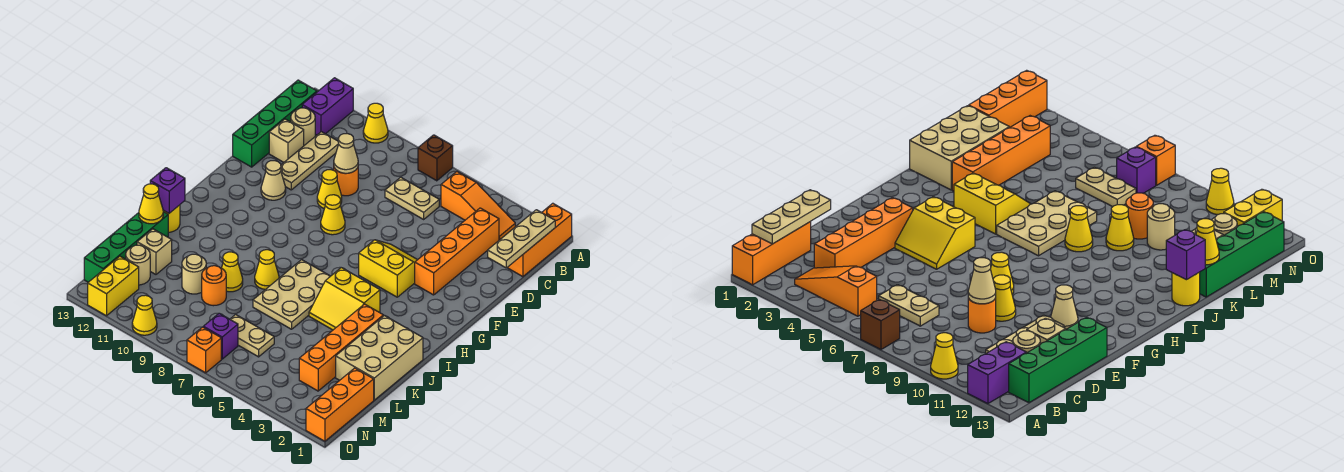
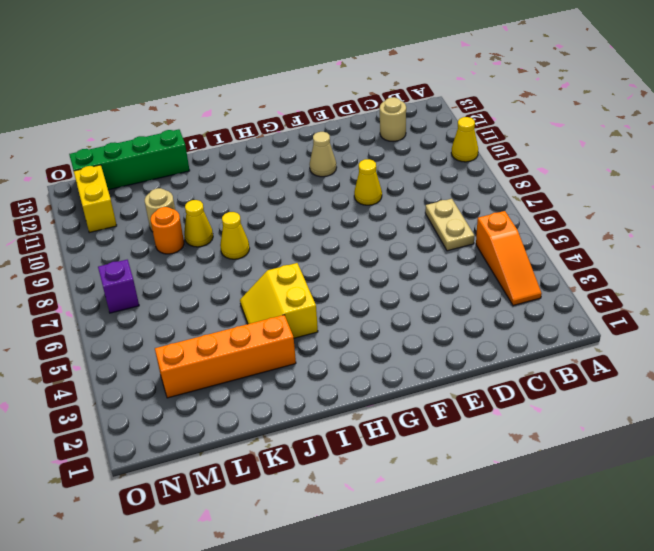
yellow 1x2 brick [74,165,117,233] -> yellow 1x2 brick turned to [88,256,139,316]
none -> orange 1x3 brick [507,203,572,277]
none -> brown 1x1 brick [418,135,453,181]
none -> purple 1x2 brick [302,78,353,135]
none -> green 1x4 brick [233,80,317,167]

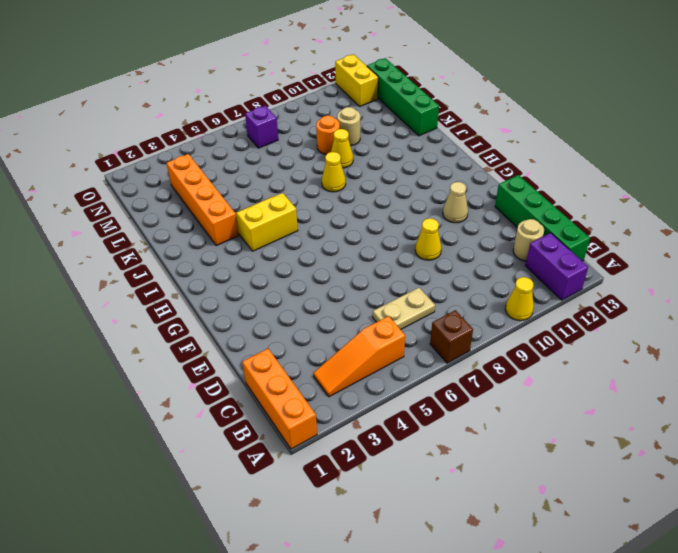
none -> orange 1x4 brick [415,208,499,295]
none -> tan 1x3 plate [281,132,339,190]
none -> orange 1x1 round brick [334,168,358,196]
none -> tan 1x1 brick [269,119,304,162]

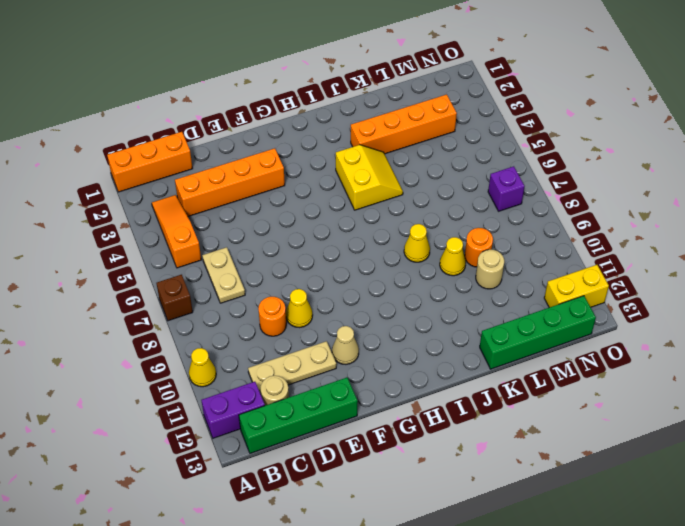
none -> tan 1x1 brick [269,119,304,162]
none -> yellow 2x2 slope [359,240,417,297]
none -> yellow 1x1 cone [321,195,345,235]
none -> tan 2x3 plate [253,260,330,329]

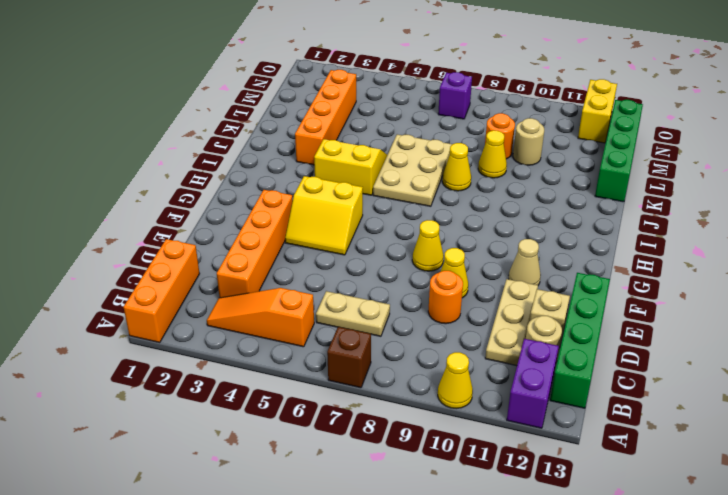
none -> tan 2x3 brick [336,315,423,400]
none -> yellow 1x1 round brick [163,205,180,232]
none -> tan 1x1 brick [137,229,172,274]
none -> orange 1x3 brick [306,368,374,441]

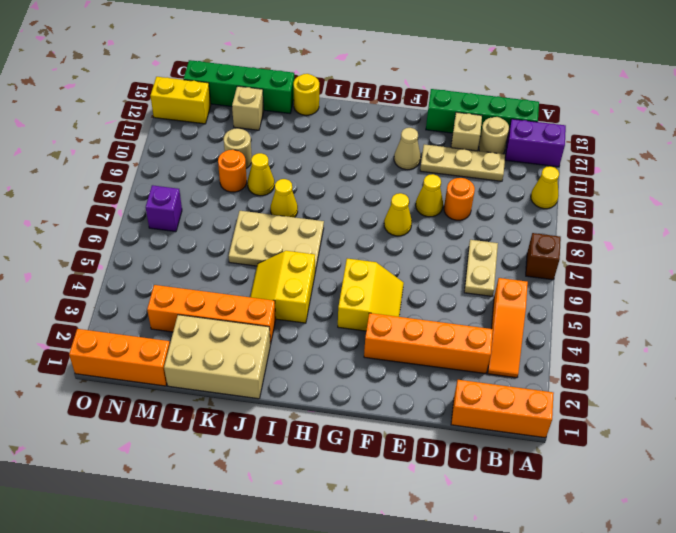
none -> tan 1x2 plate [230,315,274,357]
none -> tan 1x1 round brick [126,245,150,285]
none -> orange 1x1 brick [187,327,221,373]
none -> yellow 1x1 cone [132,295,157,335]

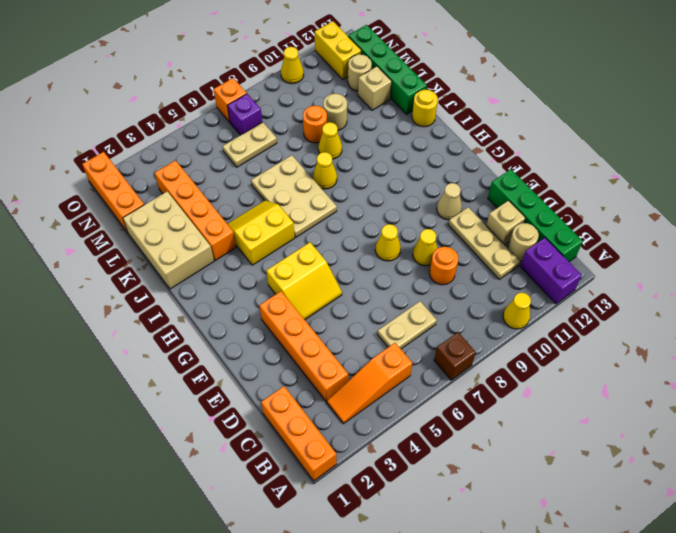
none -> tan 1x3 plate [488,210,555,268]
none -> tan 1x1 cone [334,134,358,173]
none -> purple 1x1 brick [150,168,185,213]
none -> yellow 1x1 cone [139,184,163,224]

